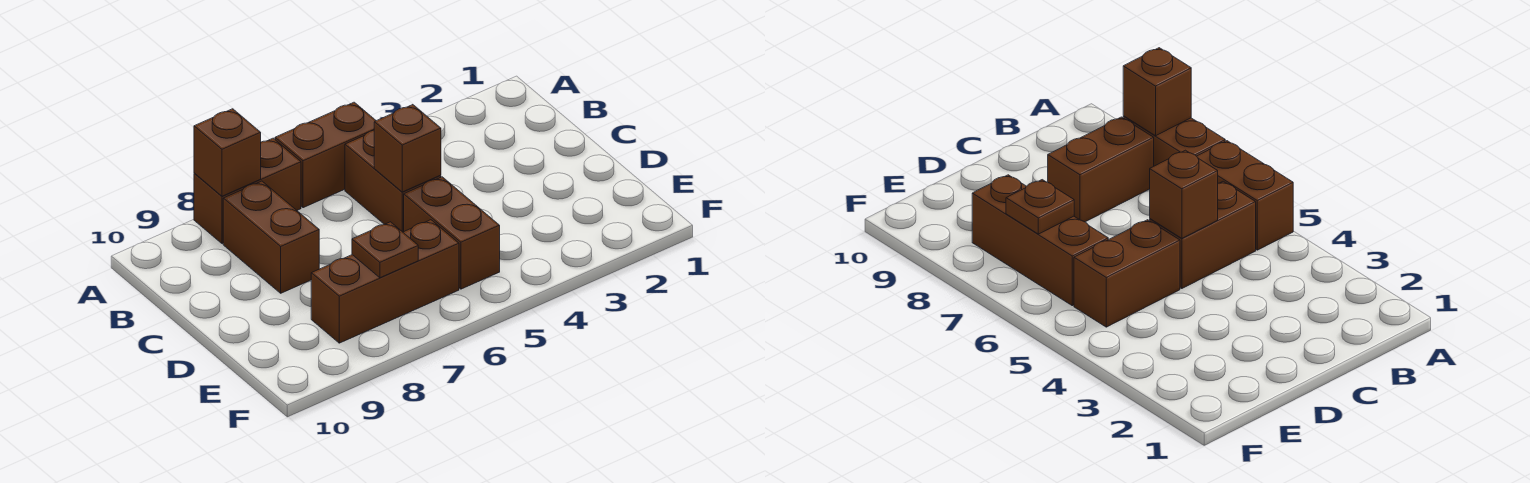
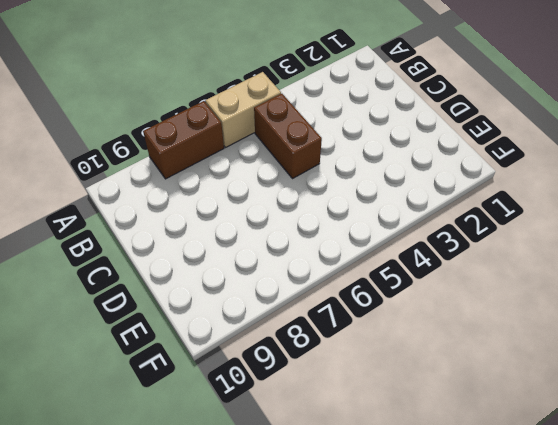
tan 1x2 brick [205,72,281,148] -> brown 1x2 brick [275,102,376,208]
none -> brown 1x2 brick [223,181,319,293]
none -> brown 1x2 brick [404,177,500,289]

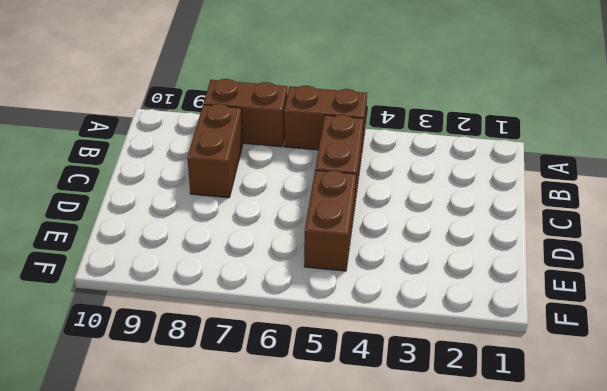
none -> brown 1x3 brick [311,220,459,343]
none -> brown 1x1 brick [194,109,261,196]

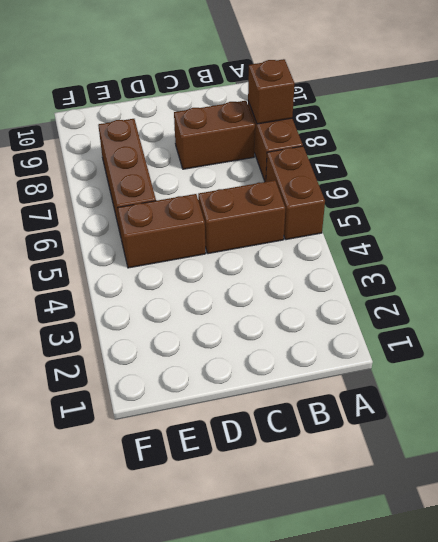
none -> brown 1x1 brick [374,105,441,192]
none -> brown 1x1 plate [352,222,418,278]

